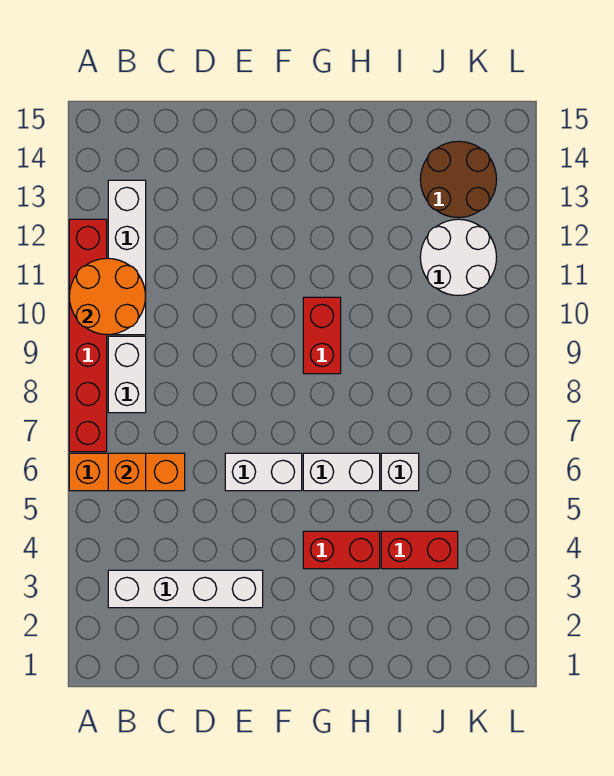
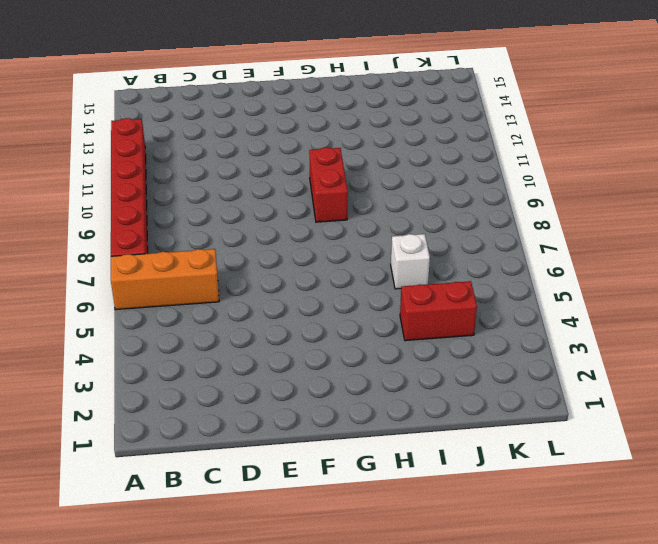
none -> white 1x4 brick [108,570,263,608]
none -> white 1x2 brick [108,336,146,413]
none -> white 1x4 brick [108,180,146,335]

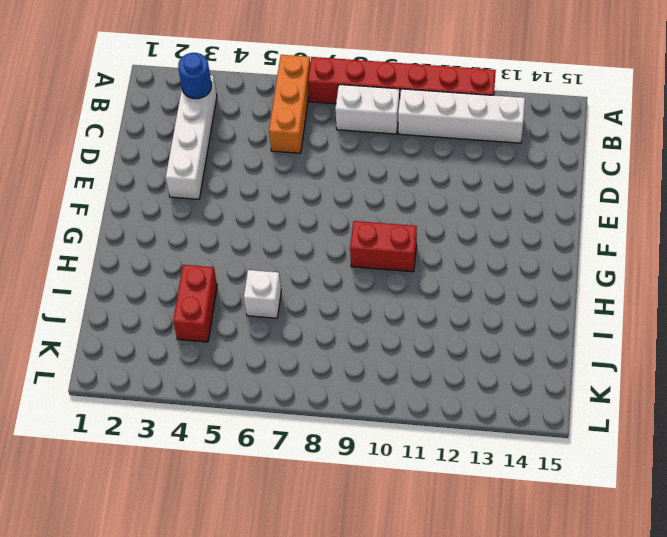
blue 1x1 round brick [178,53,211,99] -> none
none -> white 1x2 brick [225,453,302,491]
none -> red 1x2 brick [303,531,380,569]
none -> white 1x2 brick [303,453,380,491]

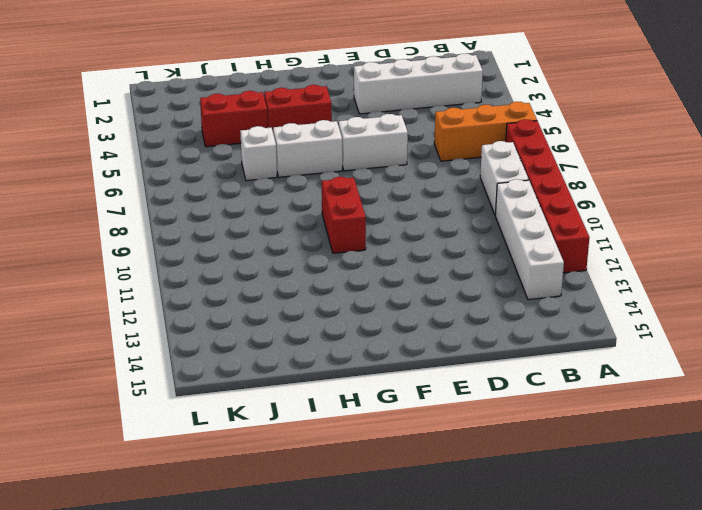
none -> white 2x2 round brick [420,219,497,296]
none -> brown 2x2 round brick [420,141,497,218]
none -> orange 2x2 round brick [69,258,146,335]

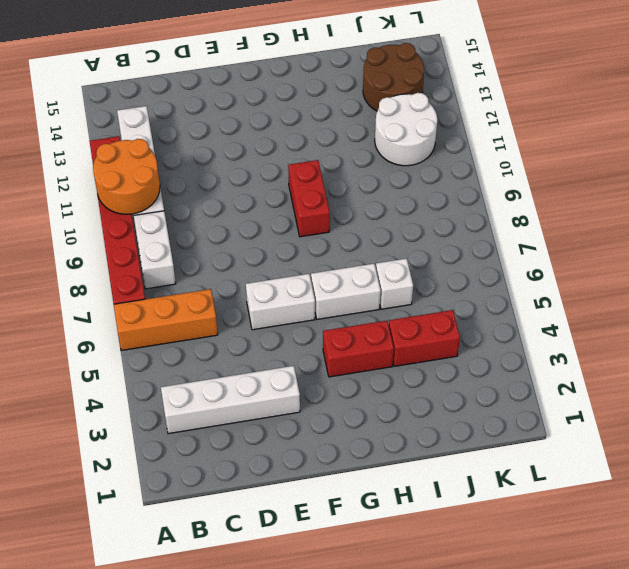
none -> orange 1x1 brick [108,453,146,491]

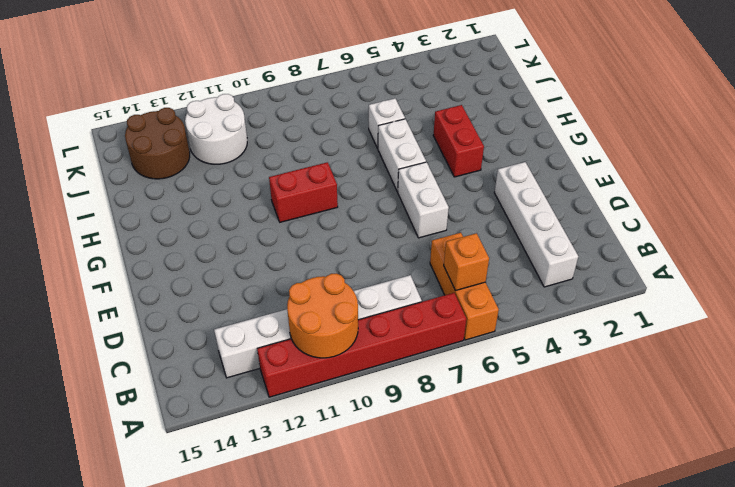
none -> red 1x2 brick [381,531,458,569]

